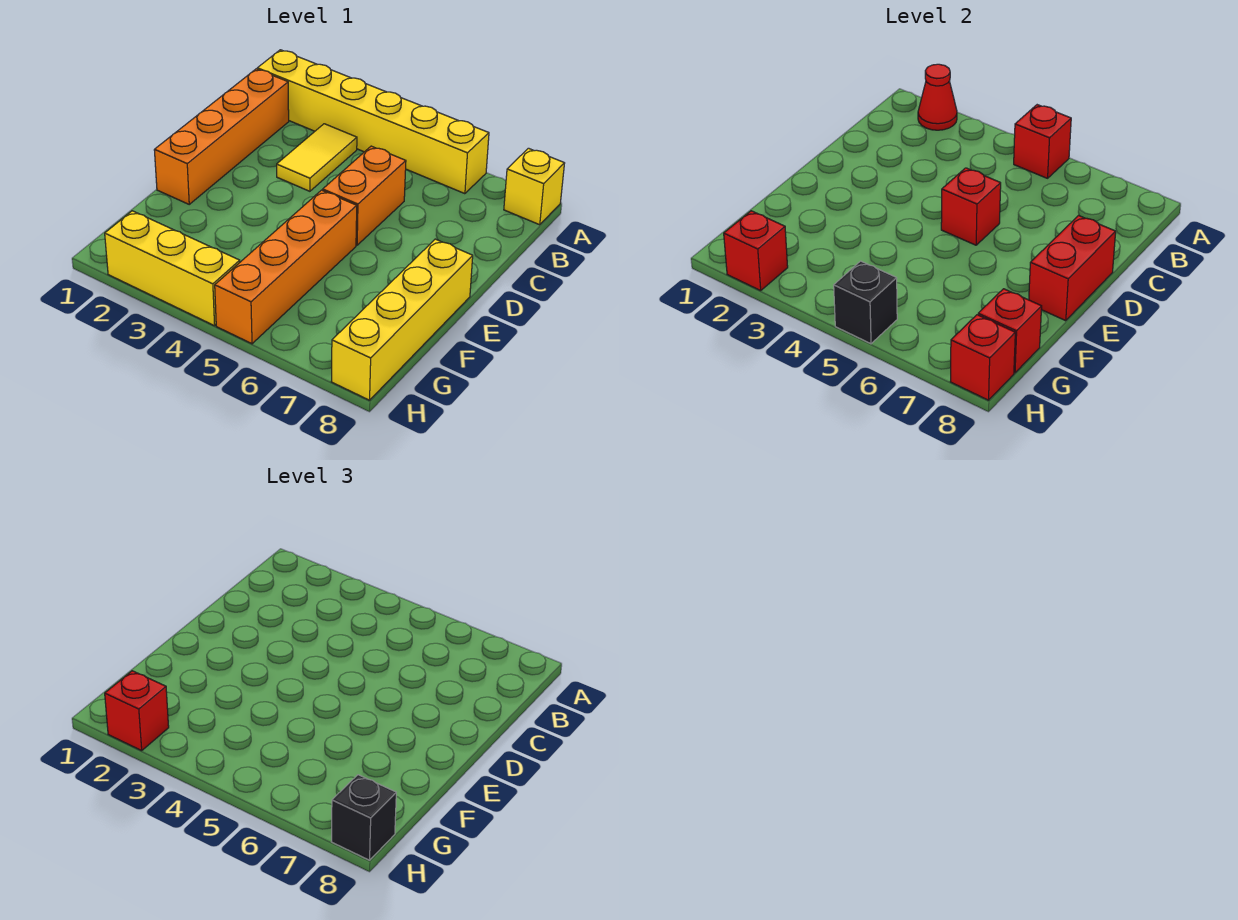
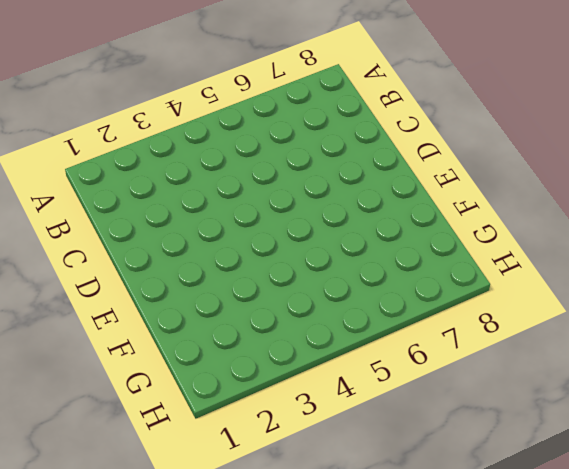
none -> yellow 1x6 brick [257,50,489,194]
none -> yellow 1x1 brick [504,148,565,225]
none -> orange 1x4 brick [154,69,289,204]

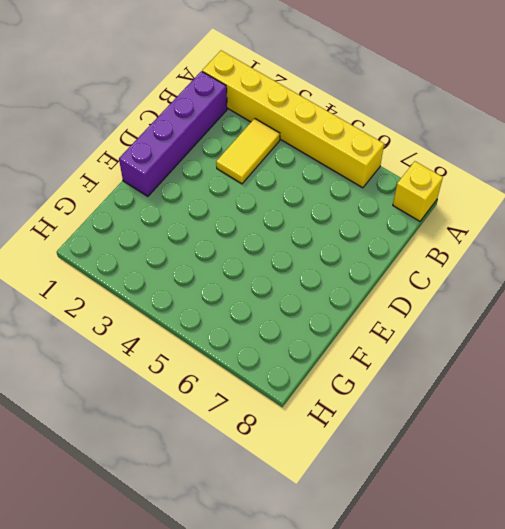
purple 1x4 brick [119,71,227,196] -> orange 1x4 brick [154,69,289,204]
none -> orange 1x2 brick [323,146,406,245]
none -> orange 1x4 brick [215,190,357,344]
none -> yellow 1x4 brick [331,239,473,400]

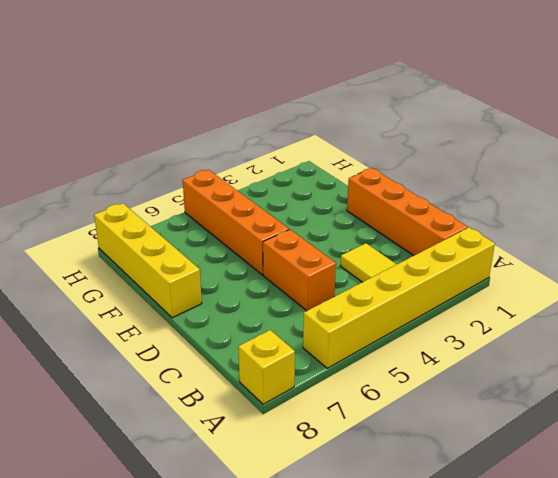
none -> yellow 1x3 brick [105,211,240,326]
none -> red 1x1 cone [918,64,957,130]
none -> red 1x1 brick [1014,105,1071,178]

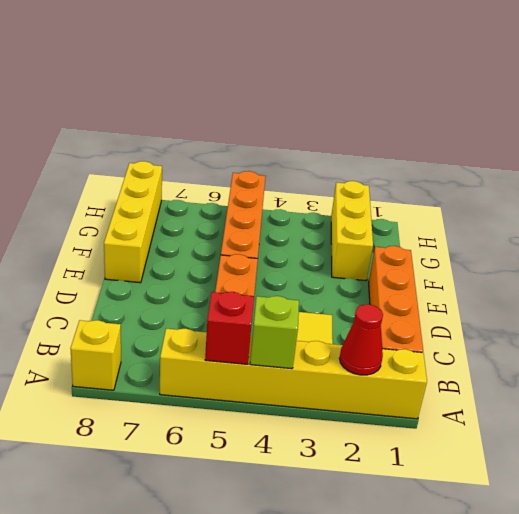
lime 1x1 brick [250,296,299,369] -> none
yellow 1x3 brick [331,181,373,281] -> yellow 1x3 brick turned to [105,211,240,326]
none -> red 1x1 brick [941,168,1001,245]
none -> red 1x2 brick [1029,216,1116,321]
none -> red 1x1 brick [978,289,1042,373]

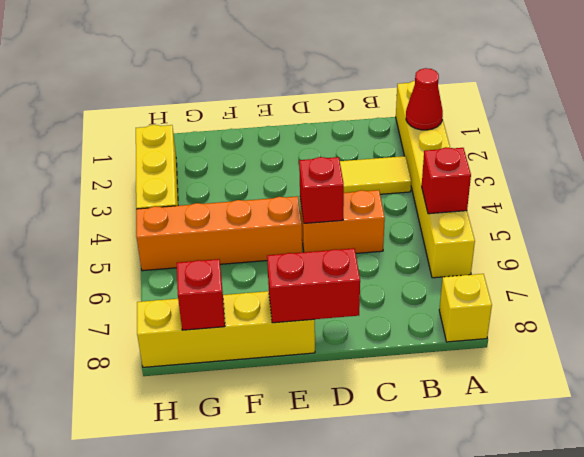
none -> orange 1x4 brick [154,69,289,204]
none -> red 1x1 brick [724,211,788,291]
none -> black 1x1 brick [834,261,897,344]

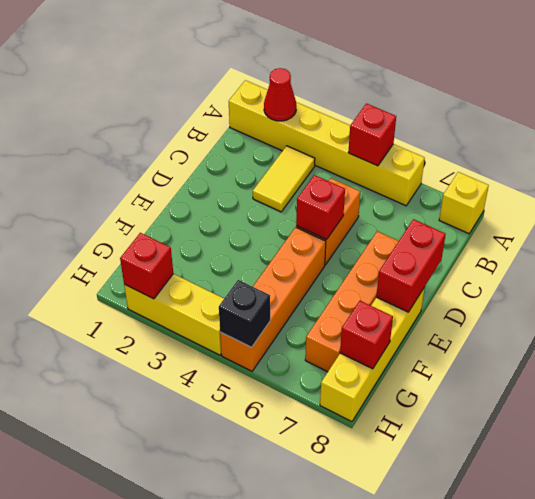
orange 1x4 brick [305,231,399,372] -> orange 1x4 brick moved to [154,69,289,204]
none -> red 1x1 brick [950,315,1015,400]
none -> red 1x1 brick [105,671,169,751]
none -> black 1x1 brick [331,775,396,860]

